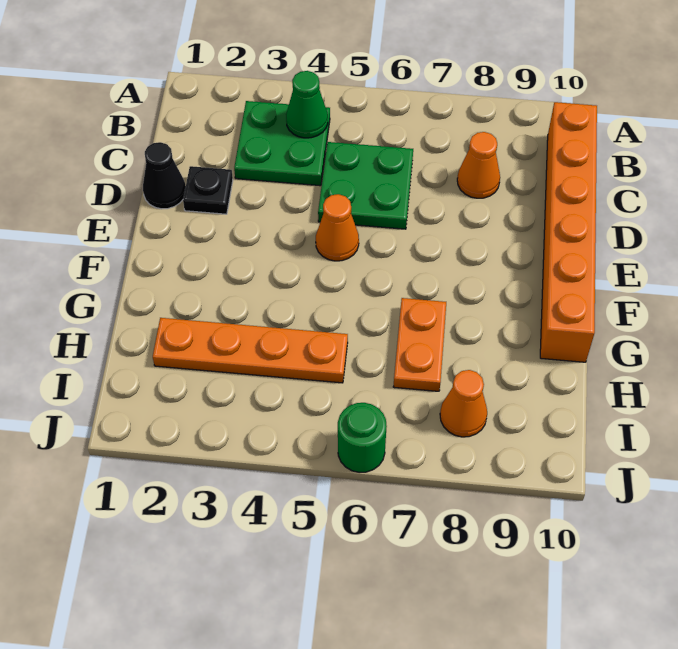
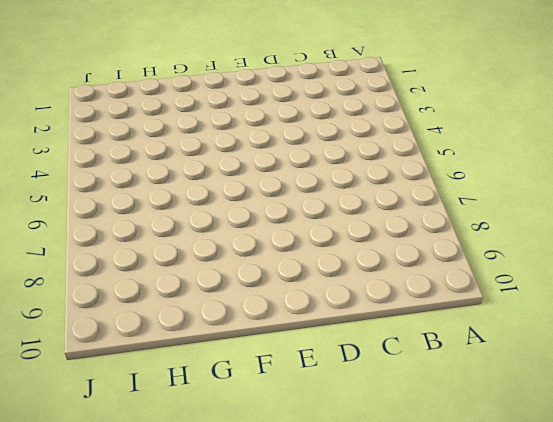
none -> green 2x2 plate [234,101,330,186]
none -> orange 1x6 brick [540,102,597,362]
none -> green 2x2 plate [318,142,413,229]

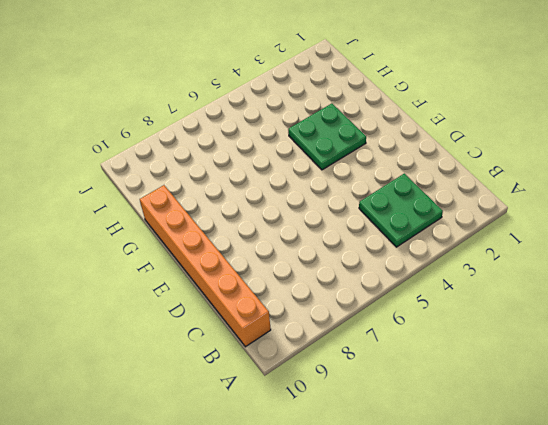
green 2x2 plate [288,104,366,170] -> green 2x2 plate moved to [318,142,413,229]
none -> orange 1x1 cone [457,132,500,198]
none -> black 1x1 cone [143,142,186,209]
none -> black 1x1 plate [183,166,233,214]

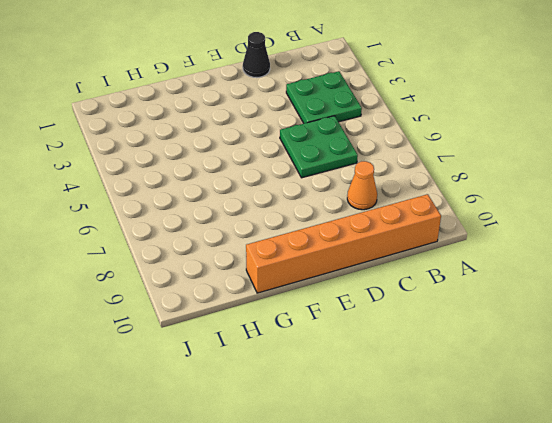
none -> black 1x1 plate [183,166,233,214]
none -> orange 1x1 cone [316,194,359,261]
none -> orange 1x2 plate [393,298,446,391]

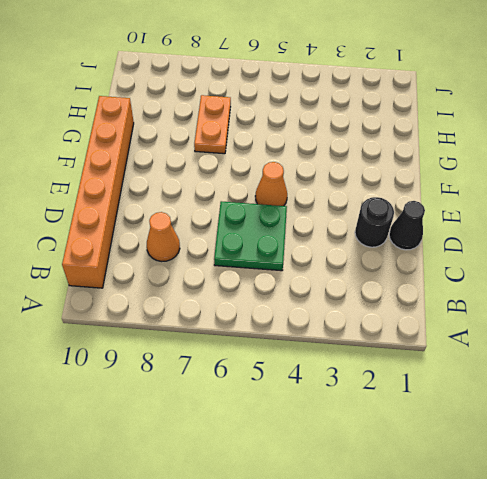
black 1x1 round brick [355,197,394,247] -> black 1x1 plate [183,166,233,214]
none -> green 2x2 plate [234,101,330,186]
none -> orange 1x4 plate [153,318,348,383]
none -> orange 1x1 cone [440,370,487,437]

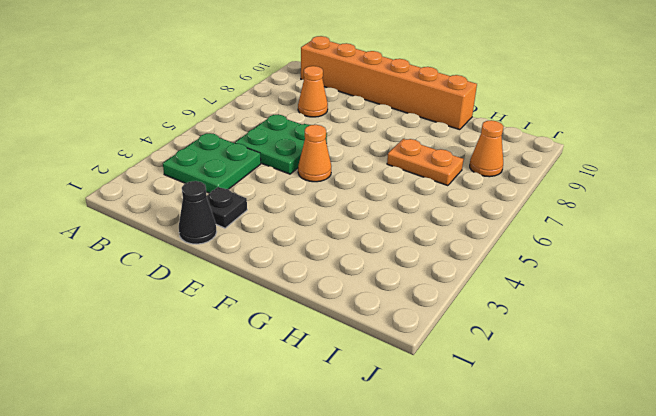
none -> orange 1x4 plate [153,318,348,383]
none -> green 1x1 round brick [338,403,387,473]
none -> green 1x1 cone [286,71,328,138]

